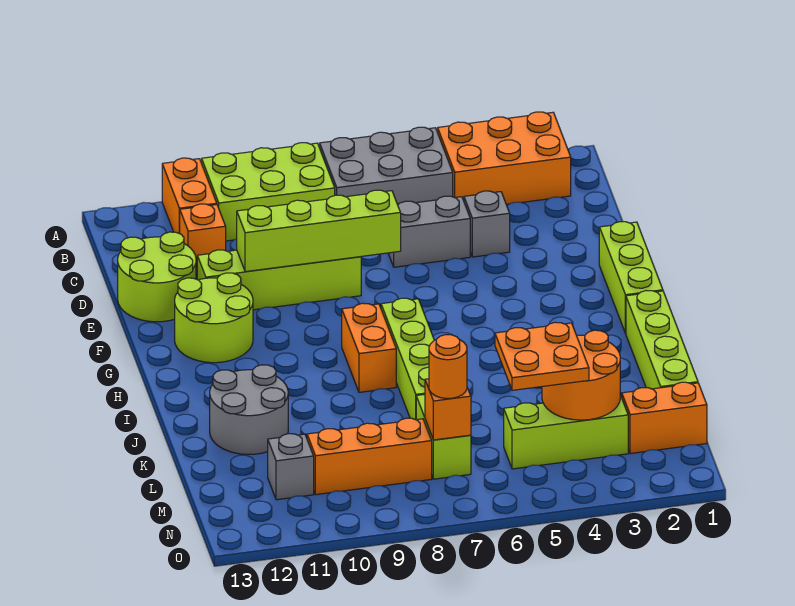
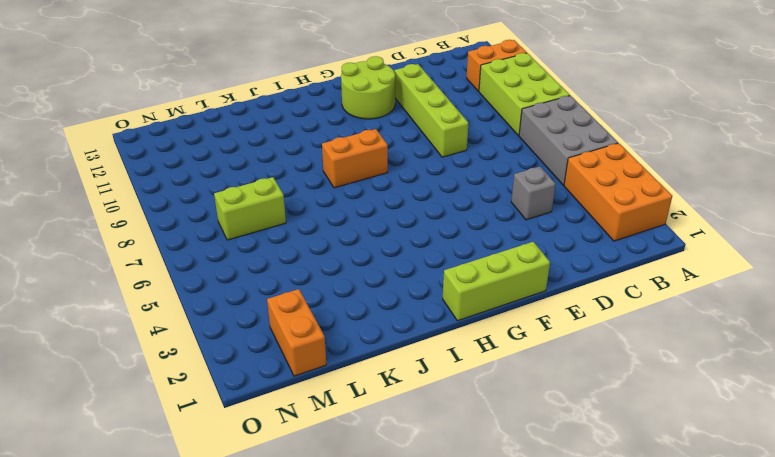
none -> orange 1x1 brick [180,204,226,269]
none -> grey 1x2 brick [388,196,470,267]
none -> lime 2x2 round brick [118,232,196,322]

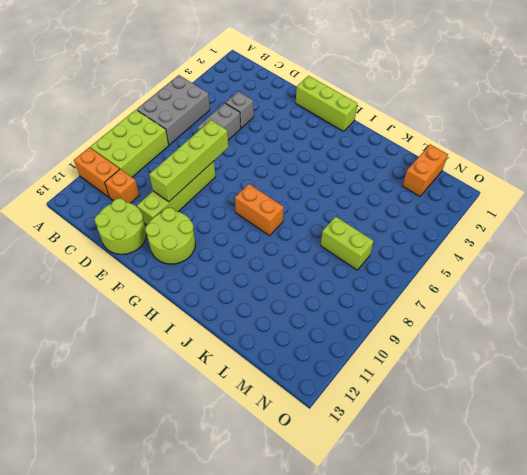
none -> orange 2x3 brick [438,112,571,204]
none -> lime 1x4 brick [381,298,434,420]
none -> lime 1x4 brick [626,291,698,389]

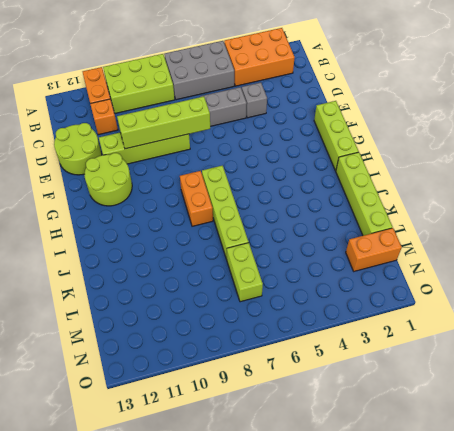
none -> grey 2x2 round brick [210,365,288,454]
none -> lime 1x3 brick [504,395,628,469]
none -> orange 1x3 brick [307,418,432,495]

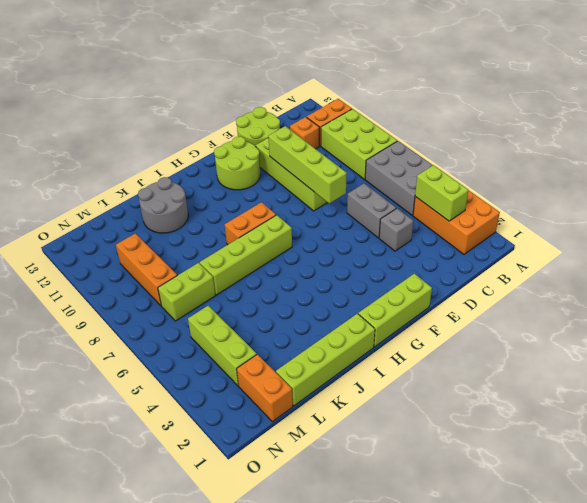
lime 1x2 brick [415,165,468,221] -> none
none -> grey 1x1 brick [268,434,314,500]
none -> orange 2x2 round brick [542,330,620,420]
none -> orange 1x1 brick [425,379,471,440]

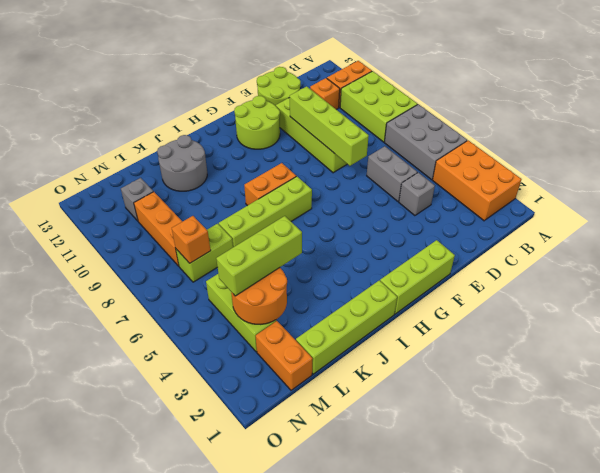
lime 1x3 brick [216,216,302,296] -> orange 2x2 plate [495,322,589,390]
none -> orange 1x1 round brick [429,335,467,399]

